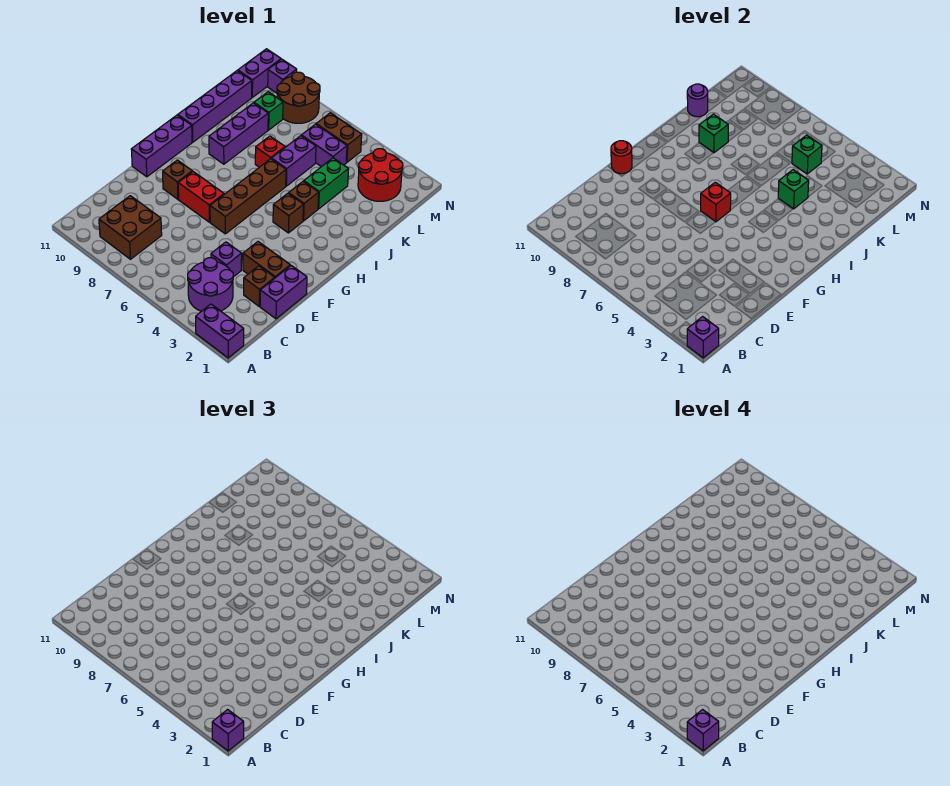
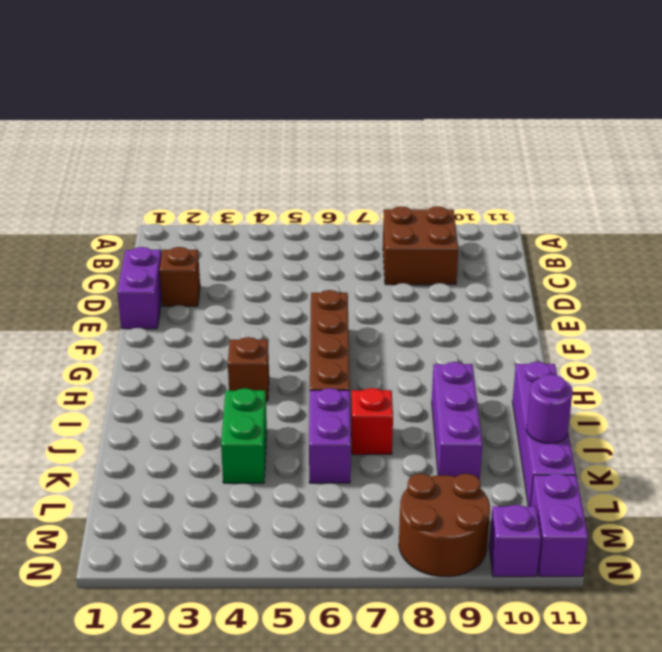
none -> purple 1x2 brick [196,304,244,358]
none -> purple 2x2 round brick [188,258,233,311]
none -> purple 1x1 brick [211,242,242,277]
none -> brown 1x2 brick [243,242,290,278]

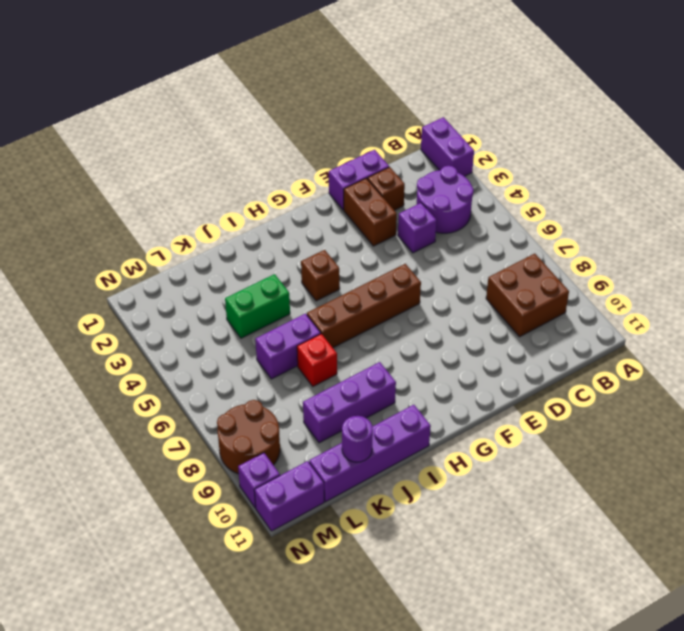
none -> red 1x2 brick [178,172,224,222]
none -> brown 1x1 brick [163,160,192,199]
none -> purple 1x3 brick [131,115,192,177]
none -> brown 1x1 brick [289,181,319,221]

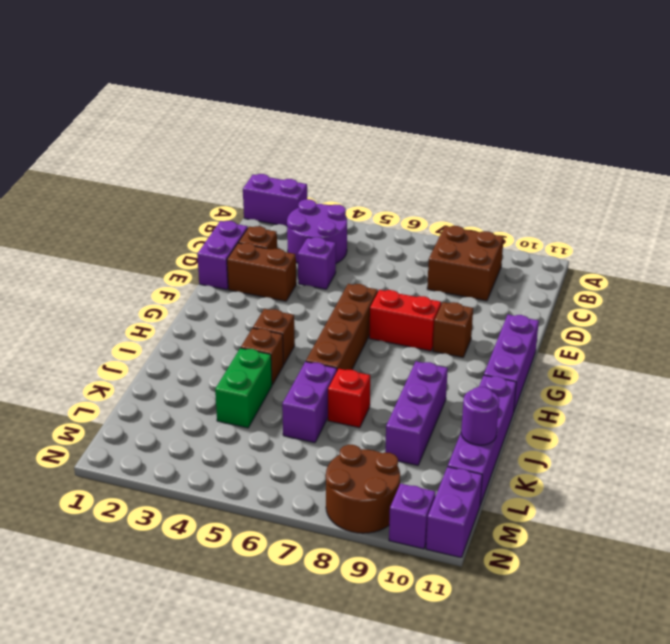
none -> red 2x2 round brick [358,149,403,201]
none -> purple 1x2 brick [301,124,347,167]
none -> green 1x1 brick [254,92,283,130]
none -> brown 1x2 brick [316,113,362,162]

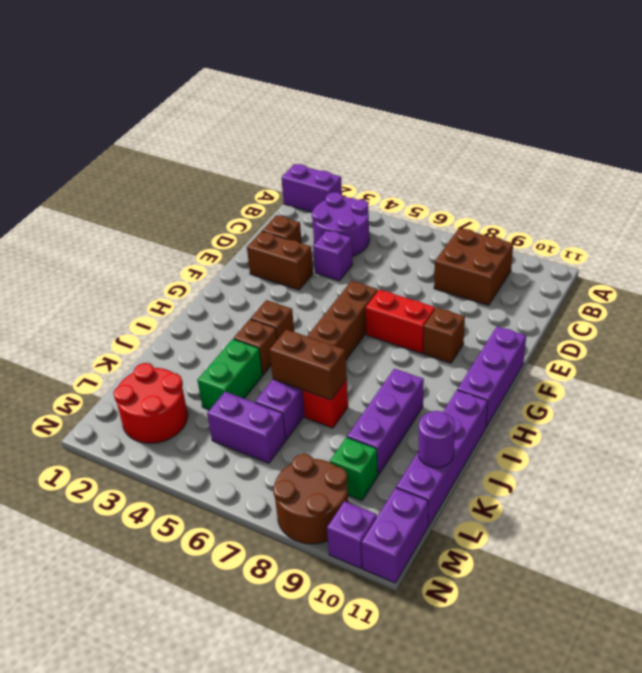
brown 1x2 brick [269,329,347,400] -> brown 1x2 brick moved to [316,113,362,162]
none -> purple 1x2 brick [260,266,307,319]
none -> purple 1x1 brick [687,317,719,358]
none -> red 1x1 round brick [611,141,632,174]
none -> red 1x1 brick [701,182,731,222]

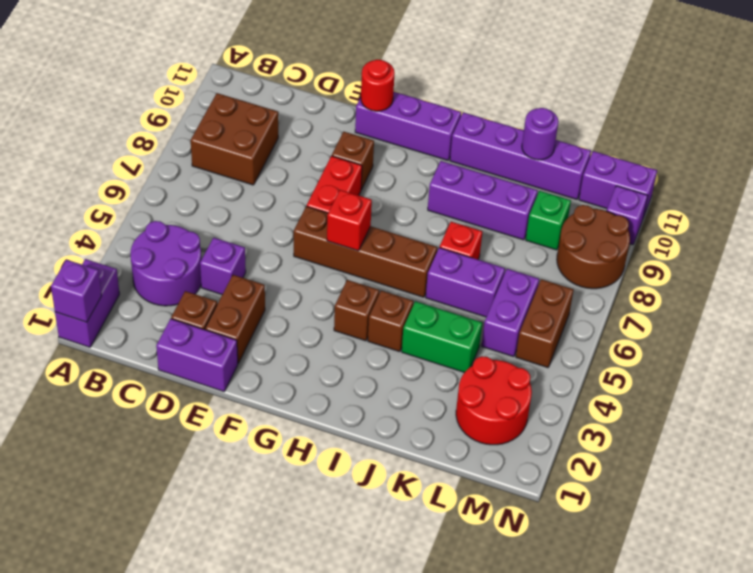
none -> green 1x1 brick [778,170,809,209]
none -> green 1x1 brick [699,114,728,153]
none -> green 1x1 brick [792,135,822,174]
none -> purple 1x1 brick [212,710,244,751]

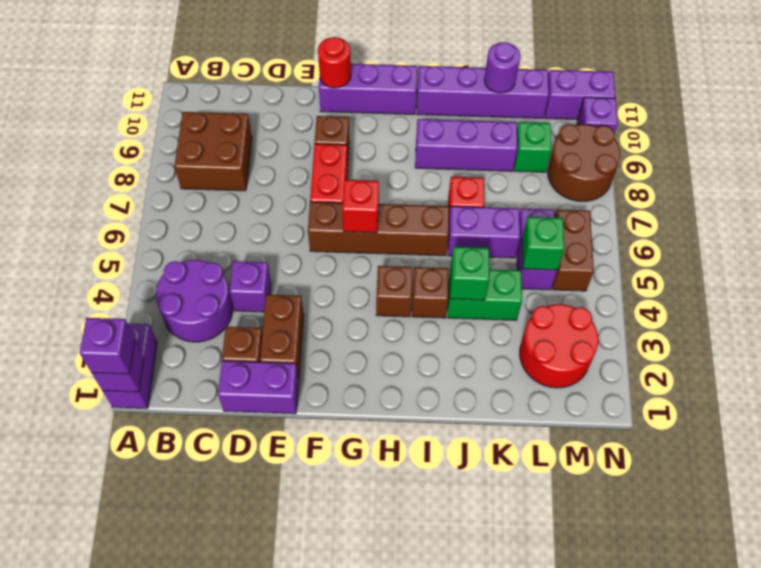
none -> green 1x1 brick [699,114,728,153]
none -> purple 1x1 brick [687,710,719,751]

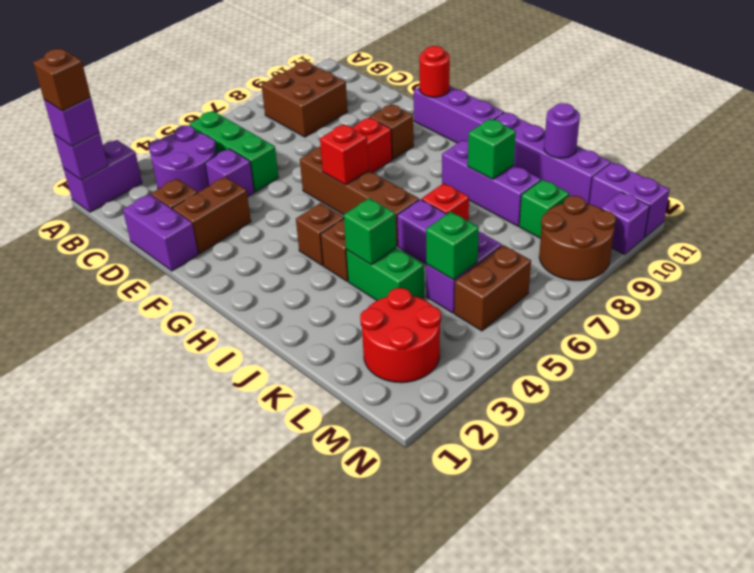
brown 1x1 brick [33,49,91,111] -> purple 1x1 brick [687,710,719,751]
green 1x3 brick [189,111,279,192] -> none

